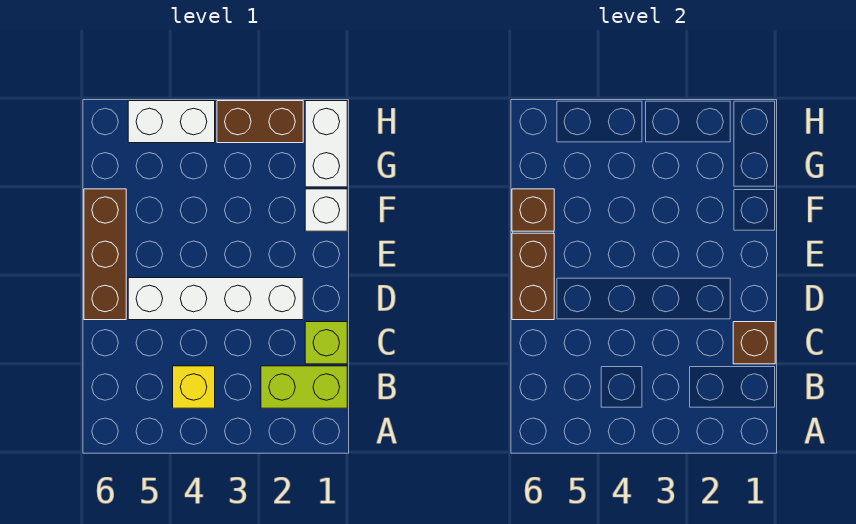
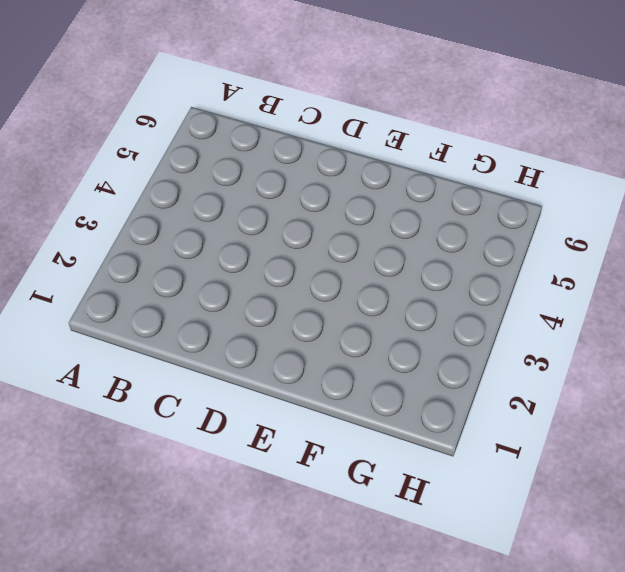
none -> lime 1x2 brick [261,366,347,408]
none -> yellow 1x1 brick [173,366,215,408]
none -> lime 1x1 brick [305,322,347,364]

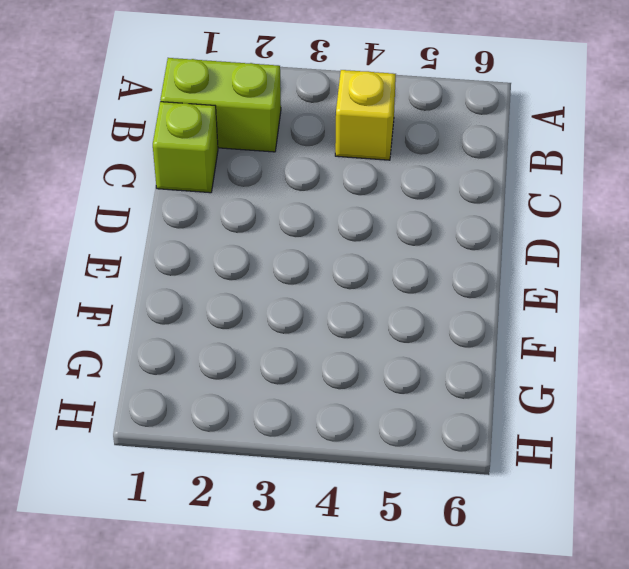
none -> white 1x4 brick [128,278,303,320]
none -> brown 1x3 brick [84,189,126,320]
none -> white 1x1 brick [305,189,347,231]

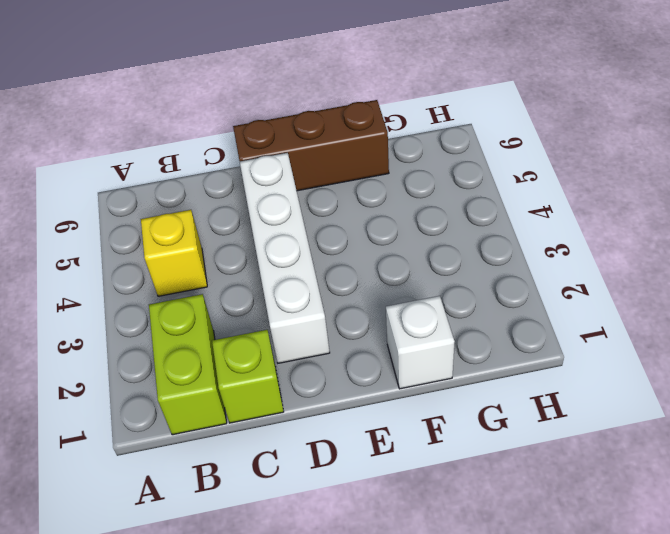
none -> white 1x2 brick [305,101,347,187]
none -> brown 1x2 brick [217,101,303,143]
none -> white 1x2 brick [128,101,215,143]

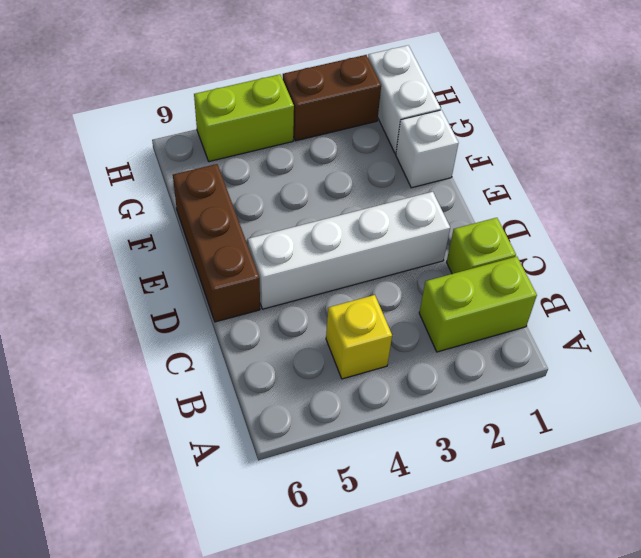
lime 1x2 brick [194,74,294,162] -> white 1x2 brick [128,101,215,143]
none -> brown 1x1 brick [733,322,775,364]
none -> brown 1x2 brick [512,233,554,320]
none -> brown 1x1 brick [512,189,554,231]

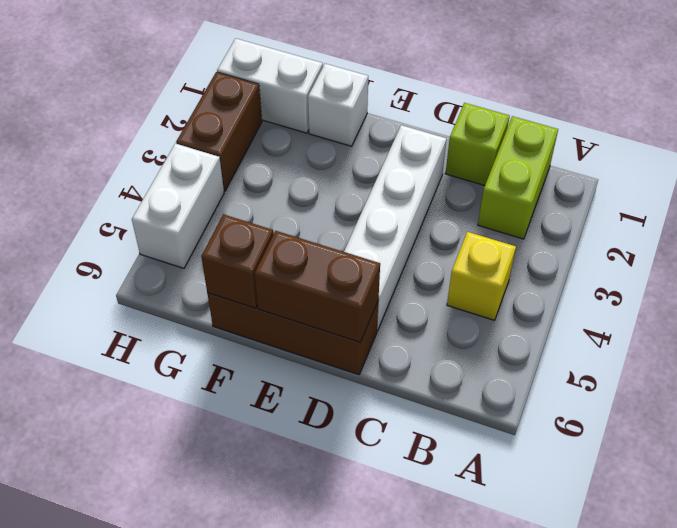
none -> brown 1x1 brick [733,322,775,364]

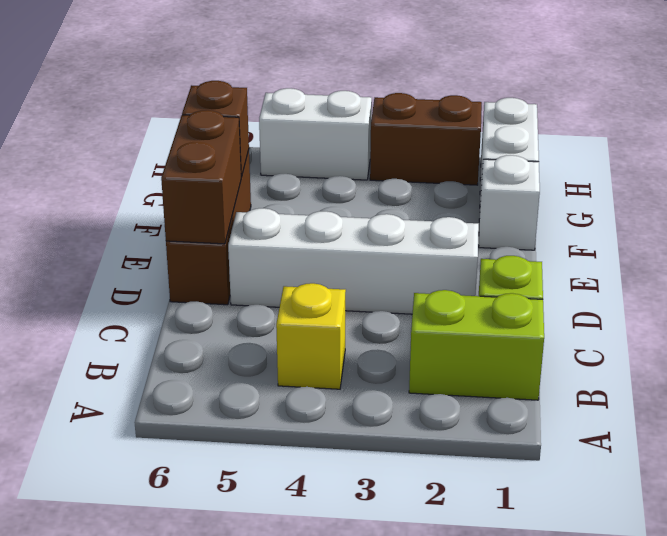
none -> brown 1x1 brick [733,322,775,364]

